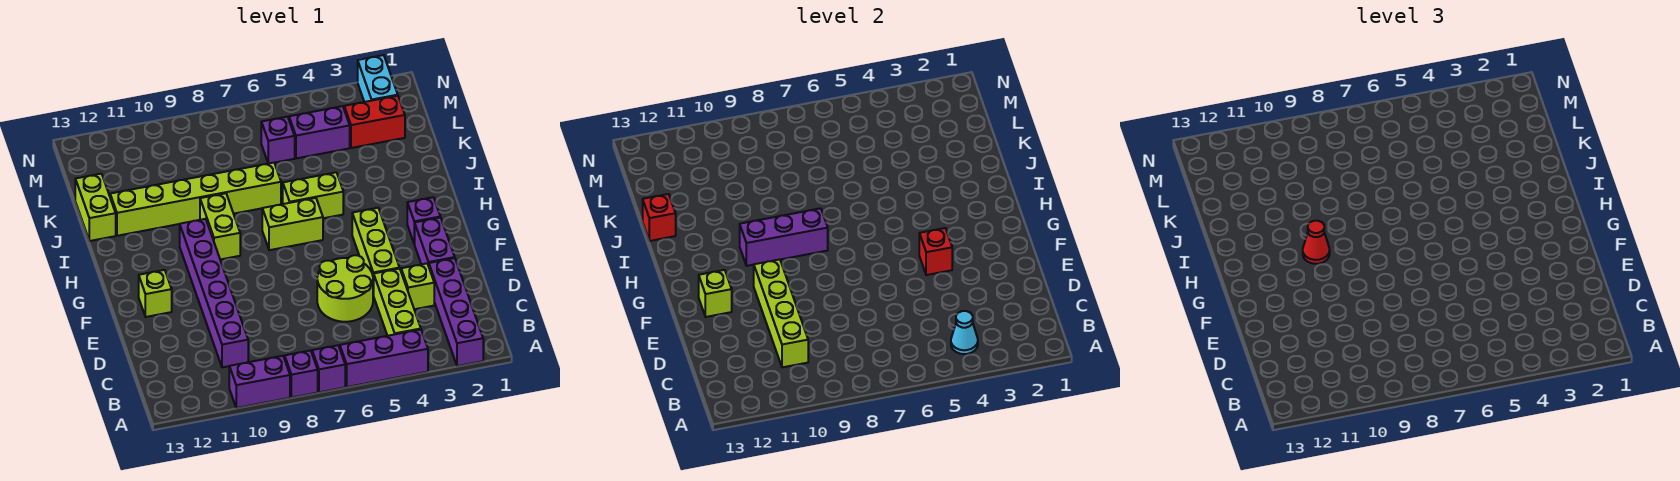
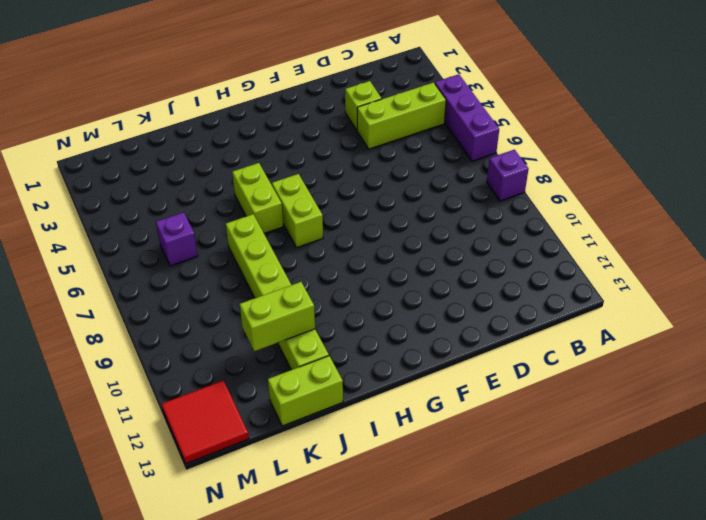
lime 1x2 brick [240,282,315,351] -> lime 1x2 brick moved to [200,193,240,260]
red 2x2 tile [162,380,249,464] -> none
none -> purple 1x4 brick [429,258,483,366]
none -> purple 1x1 brick [312,345,345,392]
none -> purple 1x2 brick [229,356,290,408]

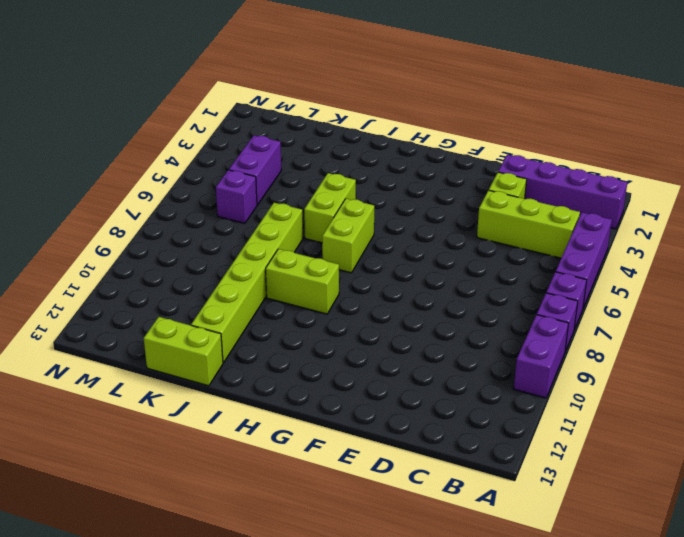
none -> purple 1x6 brick [180,219,248,367]
none -> lime 2x2 round brick [317,255,373,322]
none -> purple 1x2 brick [415,217,455,266]

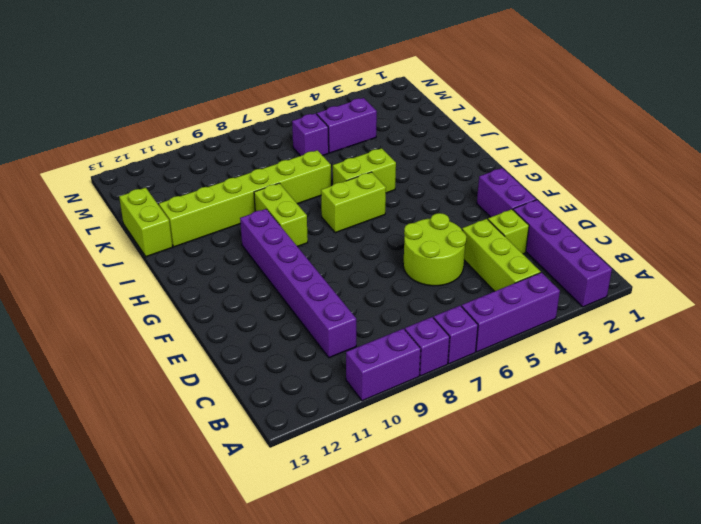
none -> lime 1x3 brick [352,208,400,295]
none -> lime 1x1 brick [139,270,172,317]
none -> purple 1x1 brick [407,197,440,244]

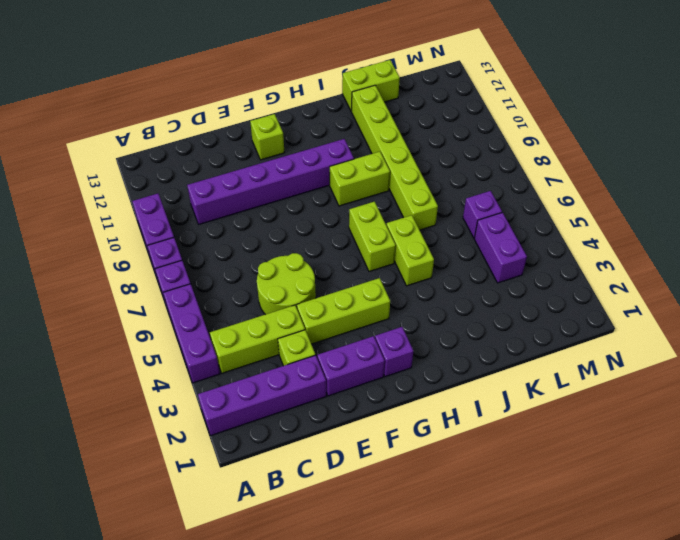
none -> red 1x2 brick [344,96,405,148]
none -> cyan 1x2 brick [358,55,398,102]
none -> cyan 1x1 cone [951,311,978,354]

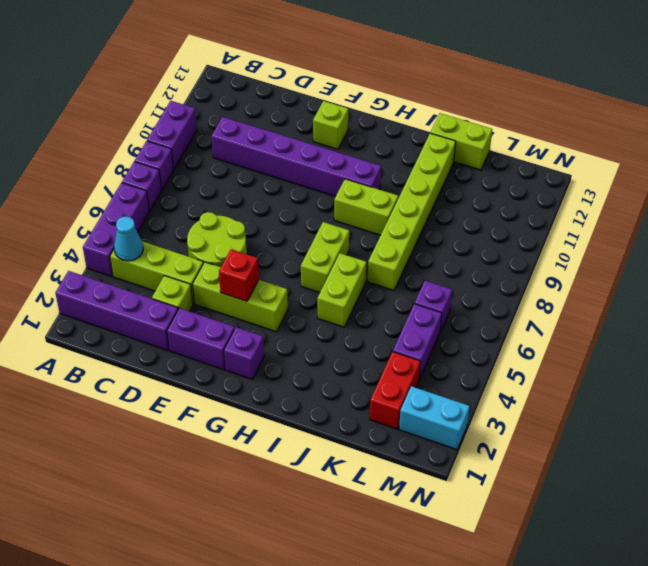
none -> lime 1x4 brick [754,259,808,367]
none -> lime 1x1 brick [699,270,732,317]
none -> purple 1x3 brick [740,208,828,266]

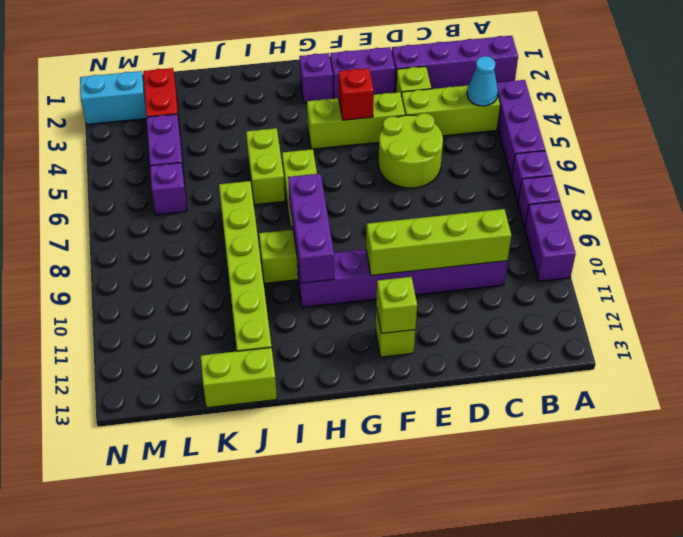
none -> red 1x1 brick [643,194,676,241]
none -> red 1x1 cone [1303,221,1330,264]

